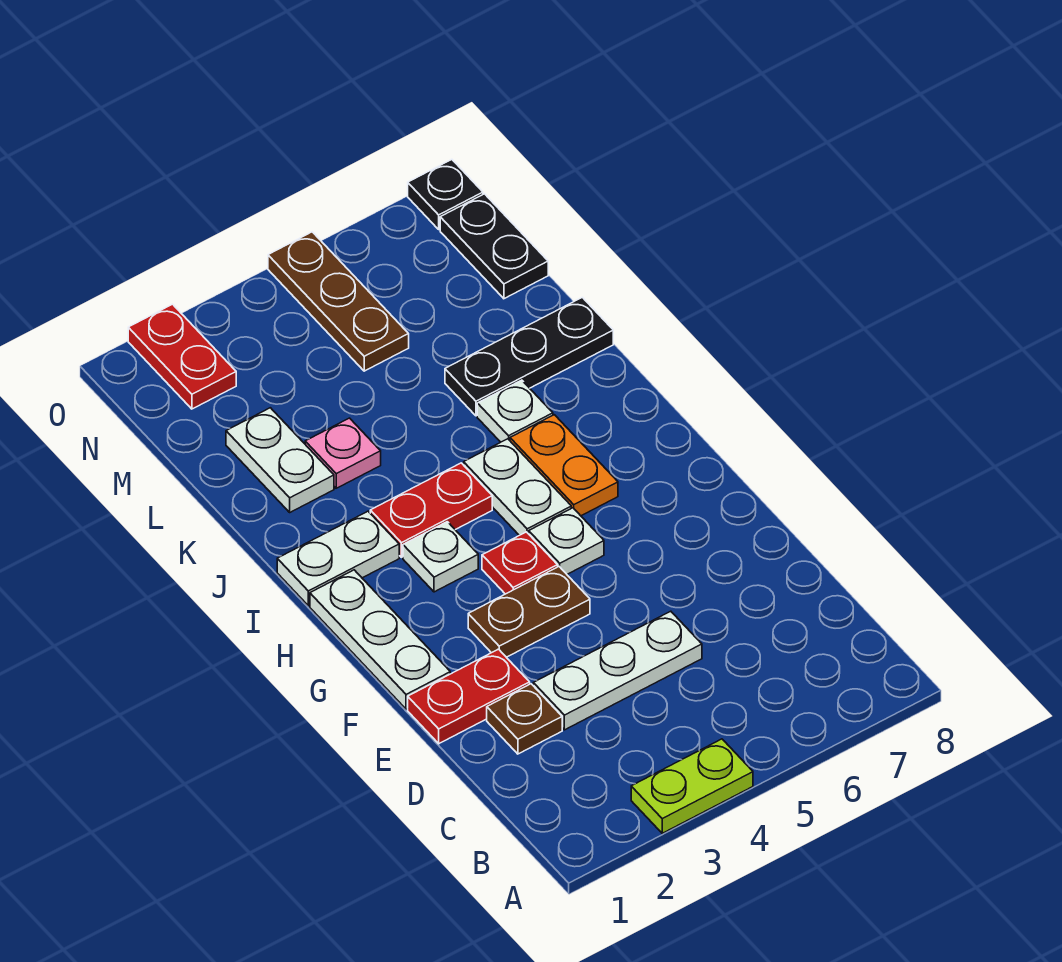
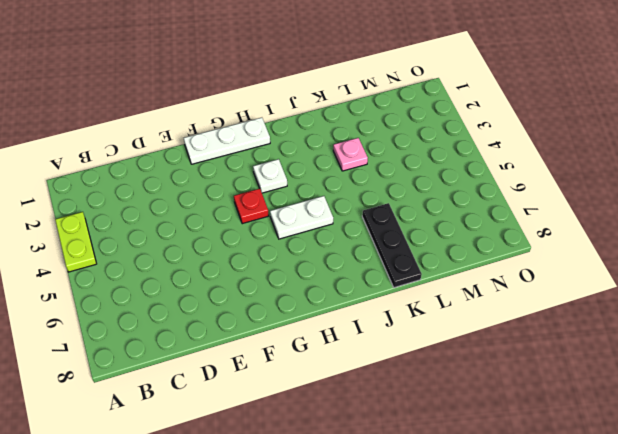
none -> brown 1x1 plate [487,684,562,754]
none -> white 1x3 plate [533,611,702,730]
none -> red 1x2 plate [408,649,530,744]

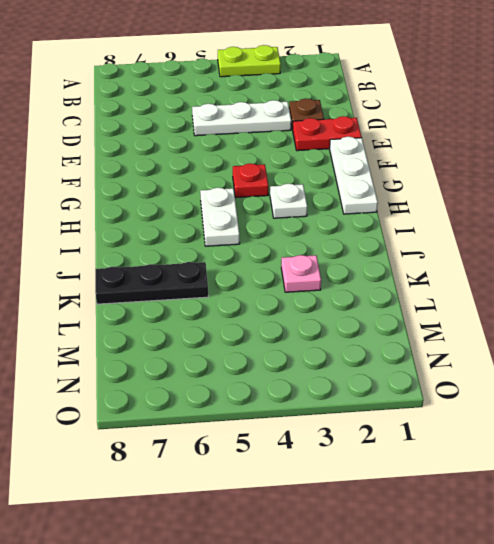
none -> brown 1x2 plate [468,567,590,657]
none -> white 1x1 plate [529,508,604,574]
none -> orange 1x2 plate [510,415,618,516]

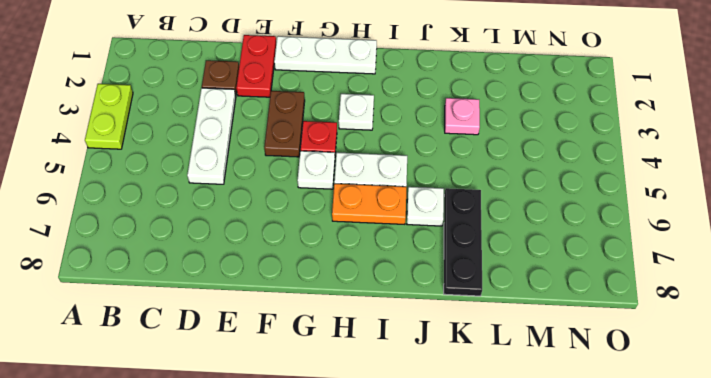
none -> white 1x2 plate [277,511,399,606]
none -> red 1x2 plate [370,463,492,557]
none -> white 1x2 plate [226,408,334,512]

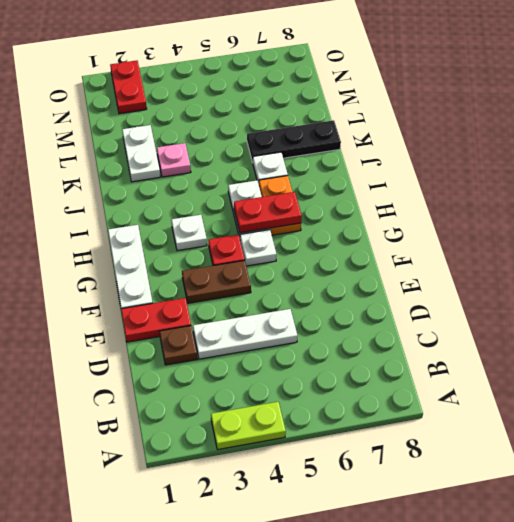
red 1x2 plate [234,192,302,233] -> red 1x2 plate moved to [370,463,492,557]
none -> white 1x2 plate [277,511,399,606]
none -> brown 1x3 plate [268,232,409,371]
none -> black 1x2 plate [440,194,548,299]

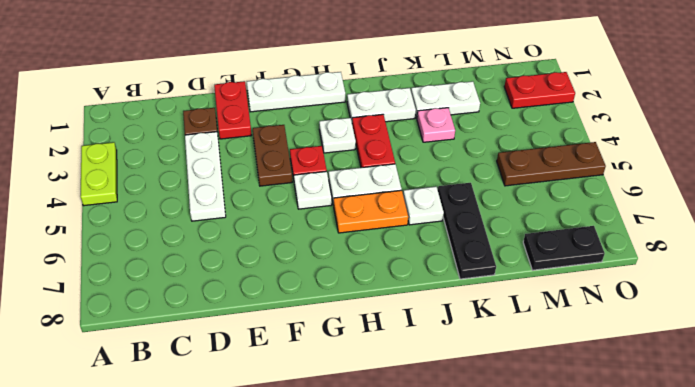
white 1x2 plate [347,88,416,122] -> white 1x2 plate turned to [277,511,399,606]
none -> black 1x1 plate [408,159,483,229]

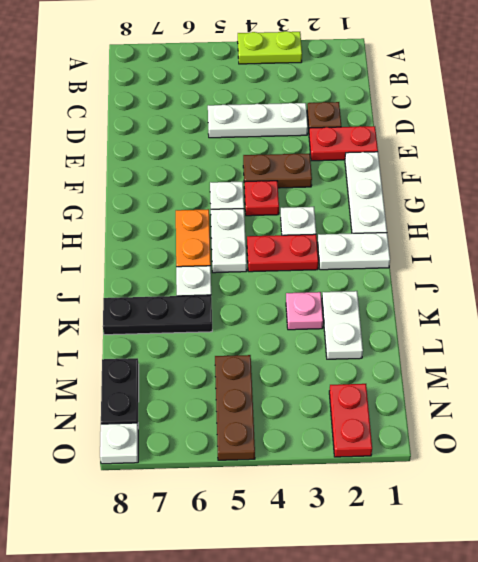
white 1x1 plate [100,423,138,464] -> black 1x1 plate [408,159,483,229]

